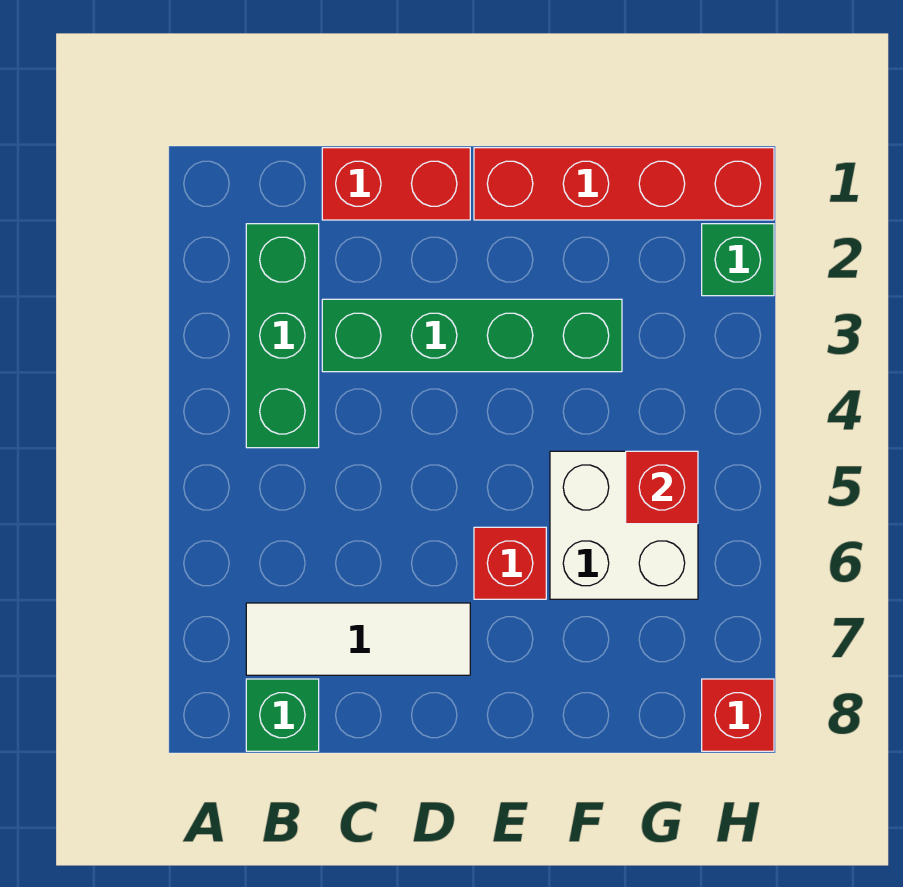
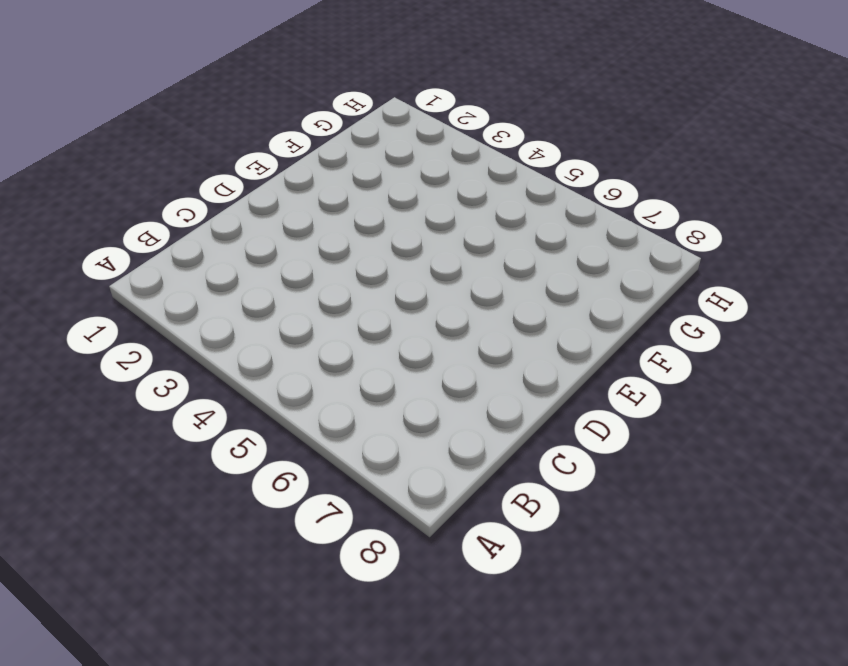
none -> green 1x3 brick [246,224,319,448]
none -> white 1x3 tile [246,603,470,675]

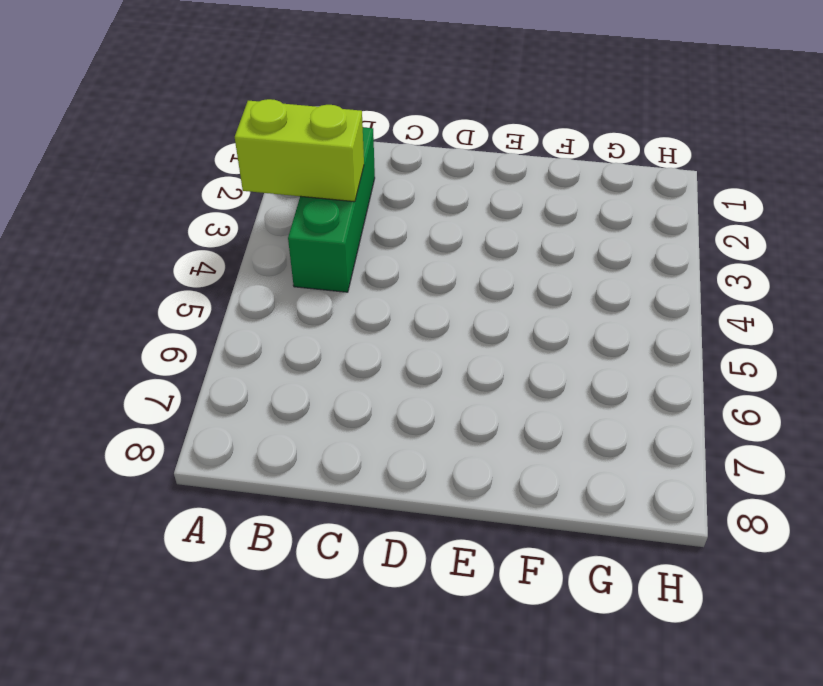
lime 1x2 brick [235,99,364,202] -> none
none -> white 1x3 tile [246,603,470,675]
none -> green 1x1 brick [246,679,319,751]

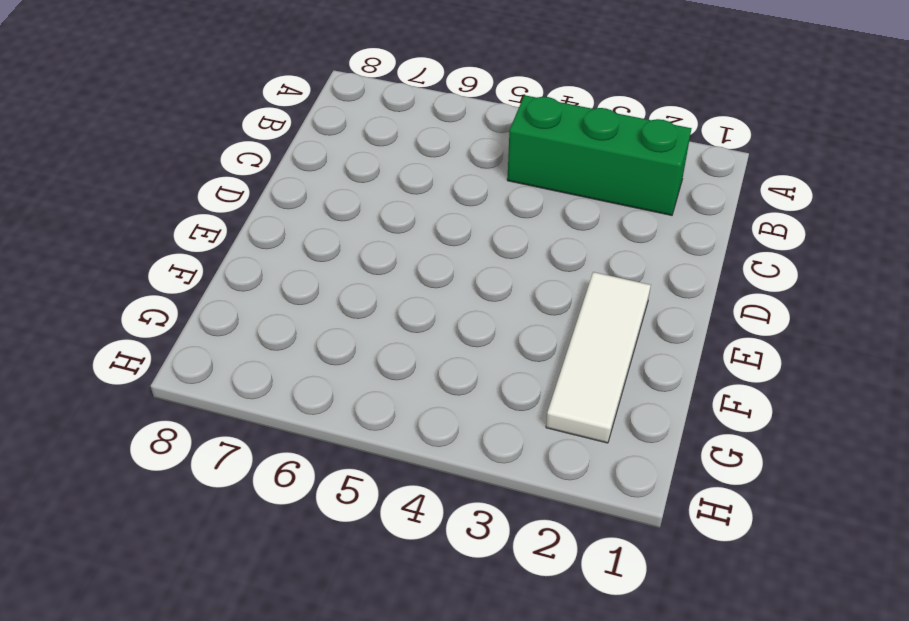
white 1x3 tile [546,272,651,443] -> white 1x3 tile moved to [246,603,470,675]
none -> green 1x1 brick [246,679,319,751]
none -> red 1x2 brick [322,148,470,220]

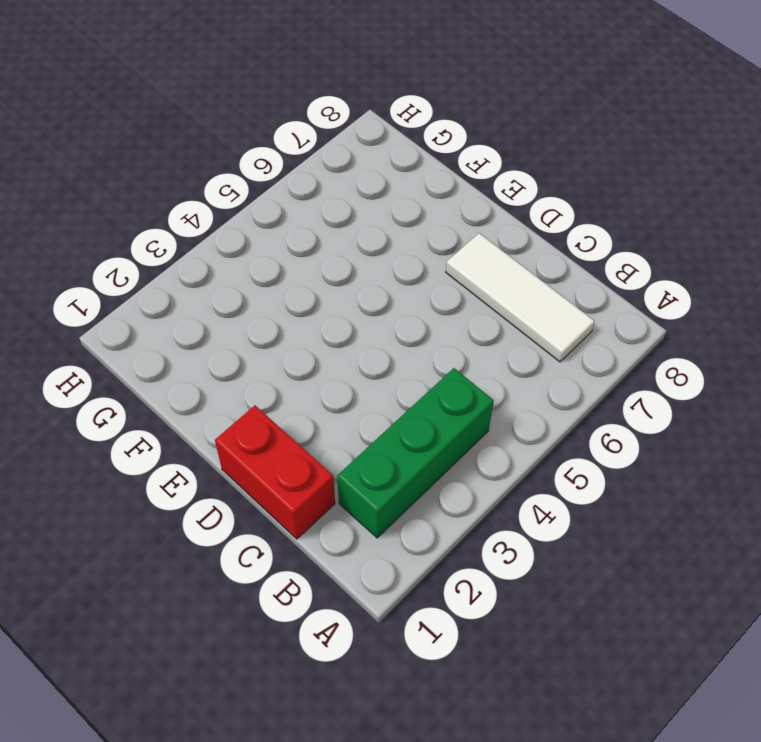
none -> green 1x1 brick [246,679,319,751]
none -> green 1x4 brick [322,299,622,372]

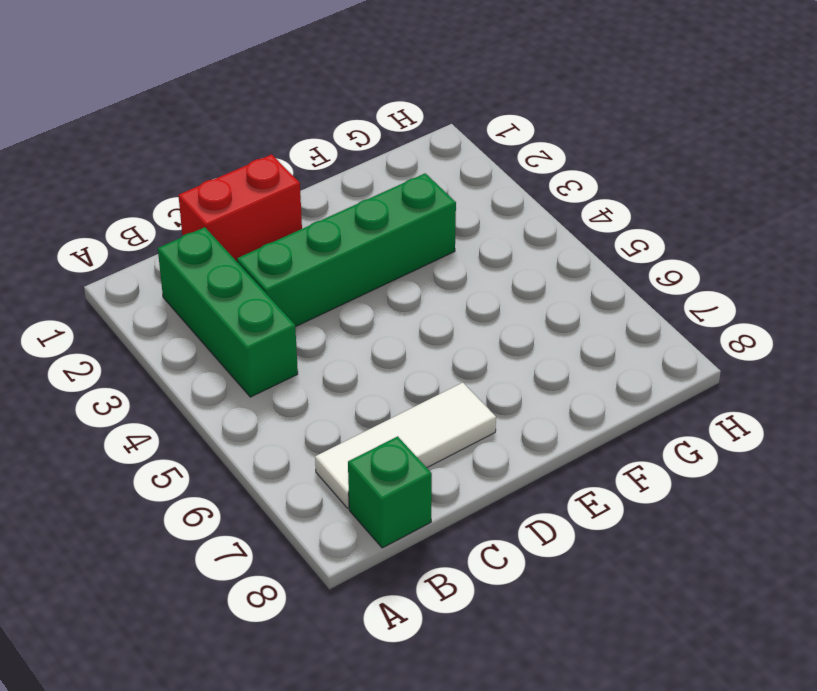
none -> red 1x4 brick [474,148,774,220]
none -> red 1x1 brick [474,527,546,599]

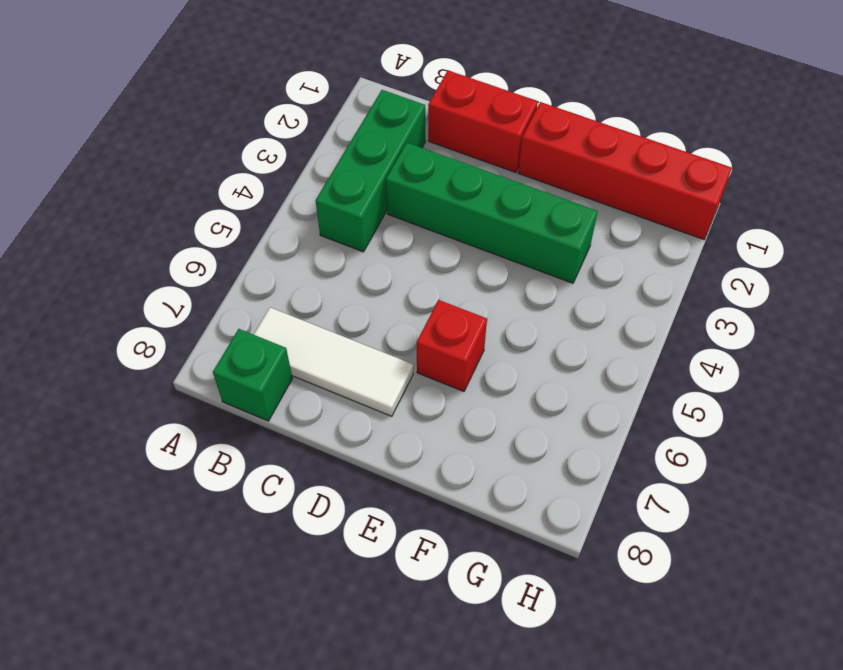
none -> white 2x2 brick [550,451,698,599]
none -> green 1x1 brick [702,224,774,296]

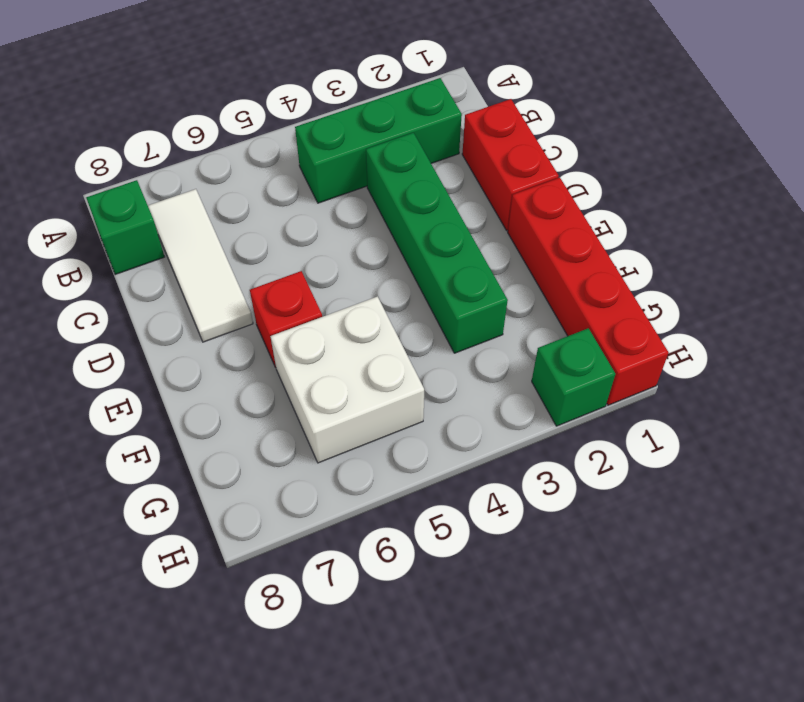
none -> red 1x1 brick [702,679,774,751]
none -> red 1x1 brick [626,451,698,524]

